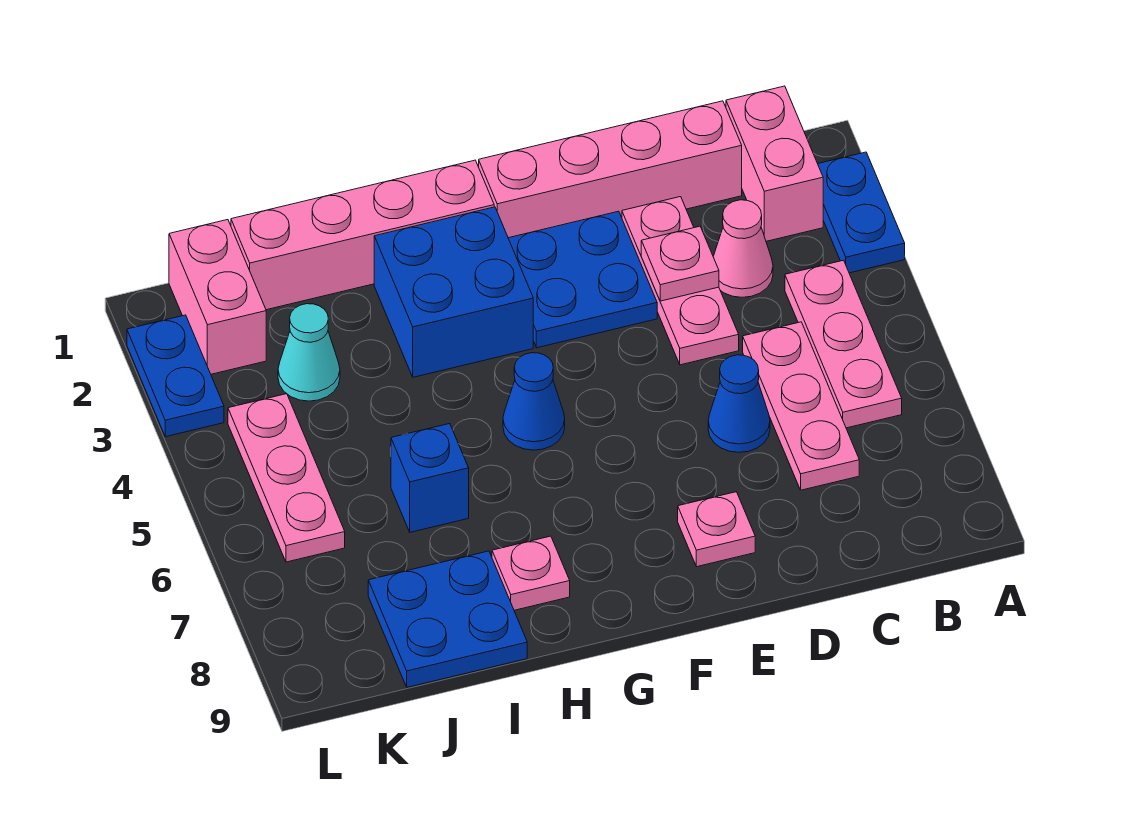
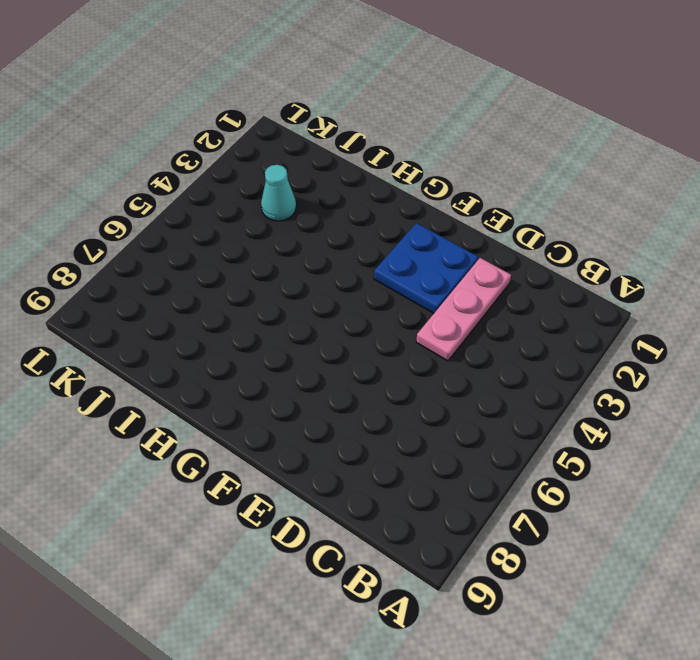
none -> blue 1x2 plate [818,152,905,273]
none -> pink 1x2 brick [726,86,823,241]
none -> pink 1x3 plate [785,260,902,428]

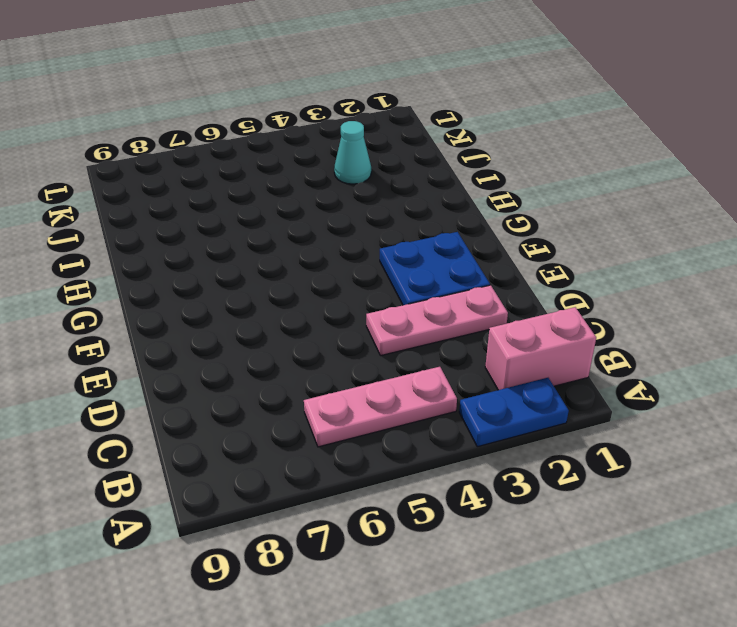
none -> pink 1x4 brick [479,101,742,238]
none -> pink 1x1 cone [713,200,773,297]
none -> pink 1x3 plate [743,322,859,490]

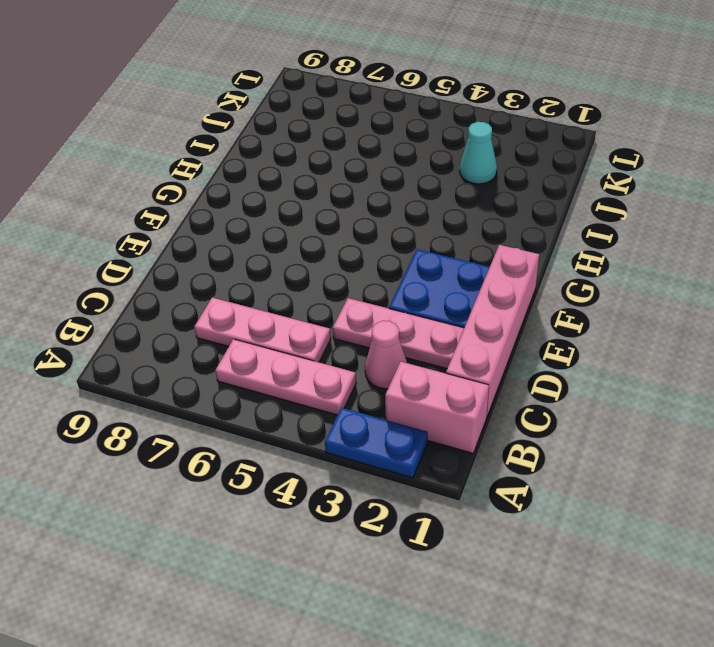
none -> blue 1x1 cone [708,355,770,452]
none -> pink 1x1 plate [678,492,755,567]
none -> pink 1x4 brick [231,160,494,310]

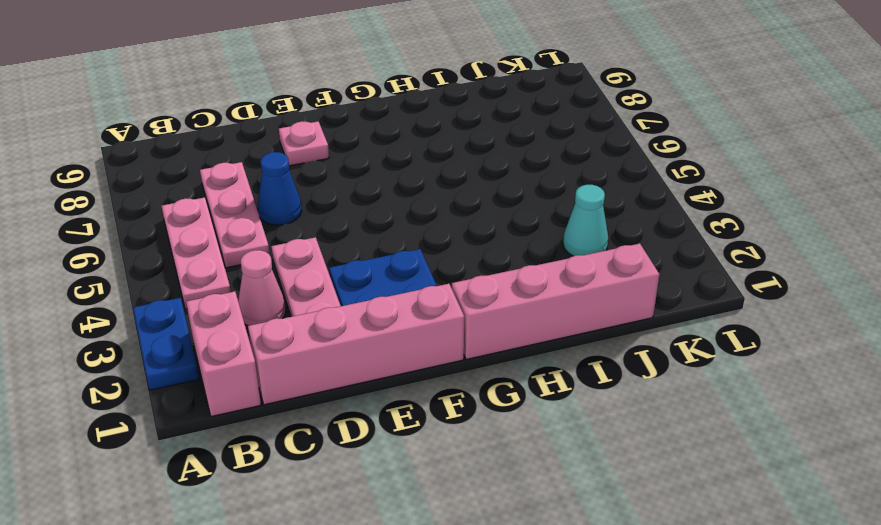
none -> blue 2x2 brick [374,207,533,377]
none -> blue 1x1 cone [503,353,565,450]
none -> pink 1x1 plate [492,536,570,610]

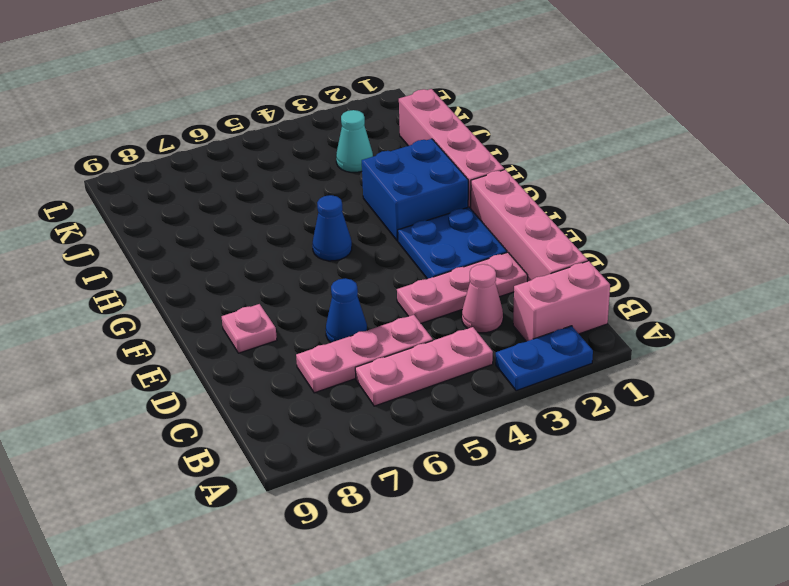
none -> pink 1x1 plate [492,536,570,610]
none -> blue 1x1 brick [391,424,469,532]
none -> blue 2x2 plate [368,551,527,687]

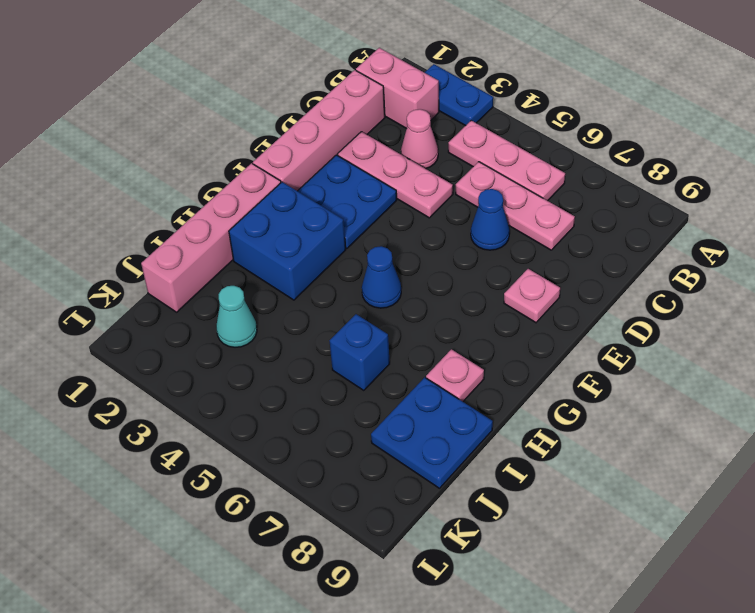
none -> pink 1x2 brick [169,220,266,374]
none -> pink 1x3 plate [228,394,345,562]
none -> blue 1x2 plate [127,315,224,437]

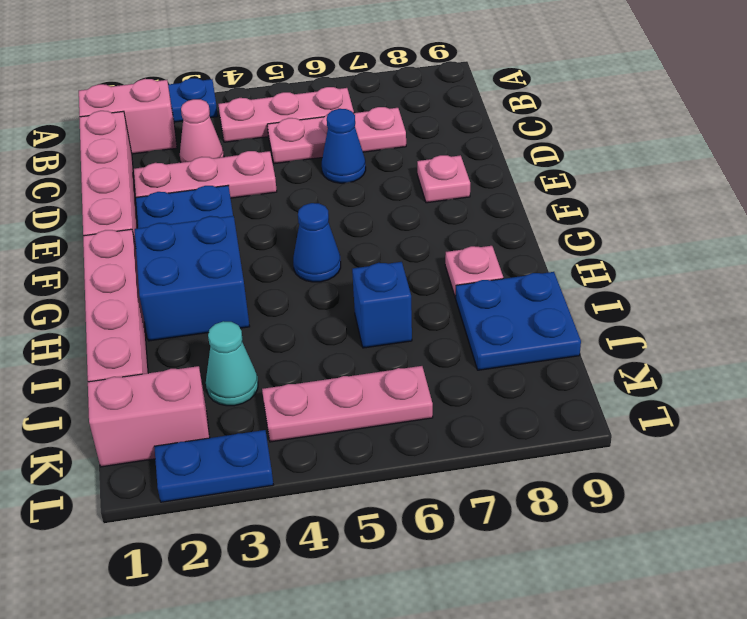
none -> pink 1x1 plate [641,226,719,301]

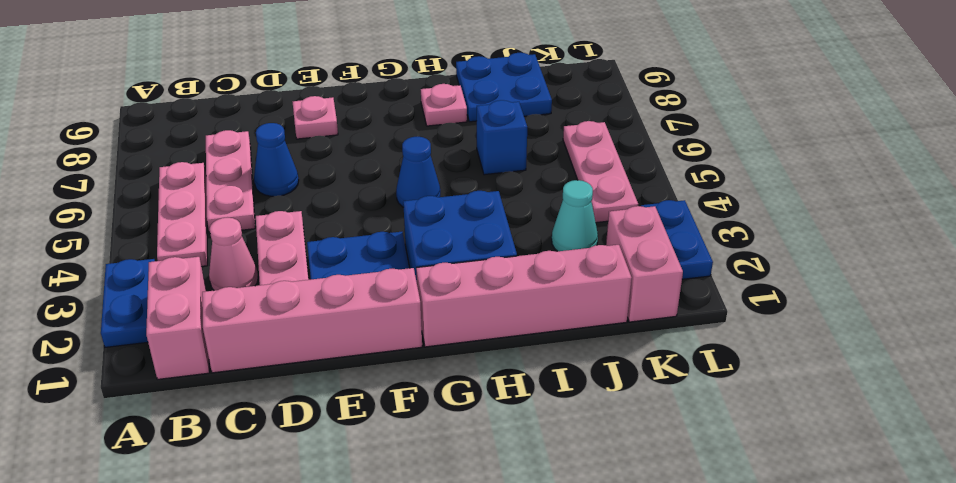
none -> pink 1x1 plate [641,226,719,301]

